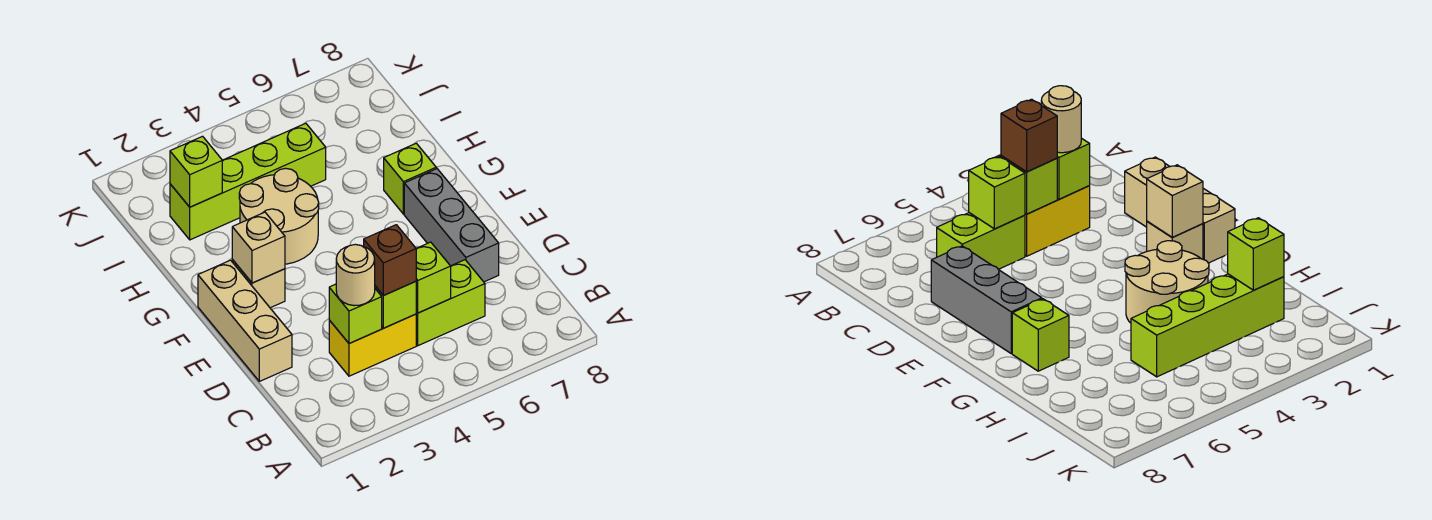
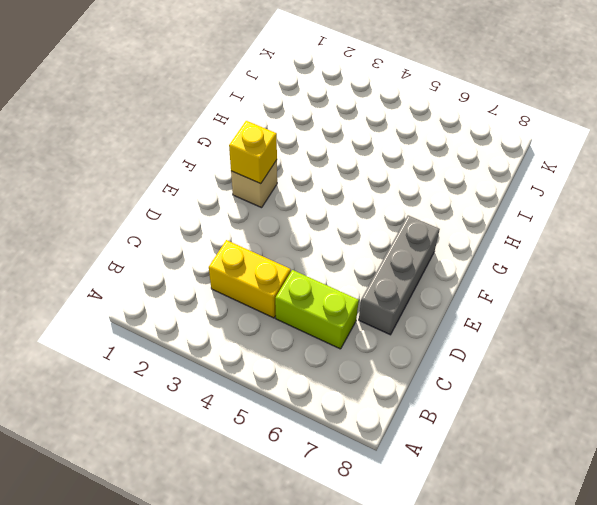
yellow 1x1 brick [229,121,277,184] -> tan 1x1 brick [232,212,285,283]
none -> tan 1x3 brick [198,260,292,381]
none -> tan 2x2 round brick [239,168,319,264]
none -> lime 1x1 brick [384,143,436,214]

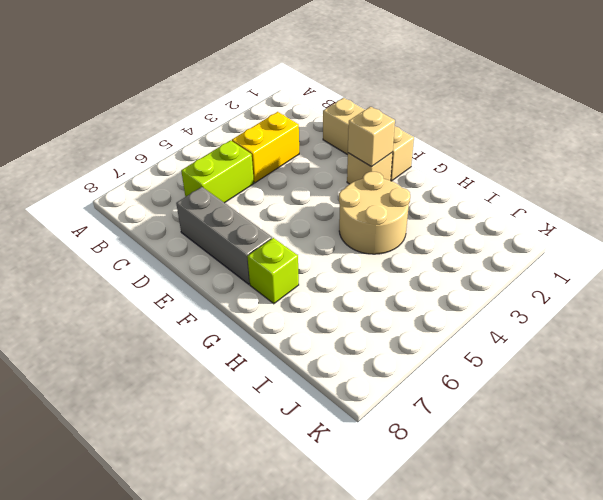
none -> lime 1x4 brick [170,123,326,240]
none -> lime 1x1 brick [329,284,382,344]
none -> lime 1x1 brick [375,281,416,328]

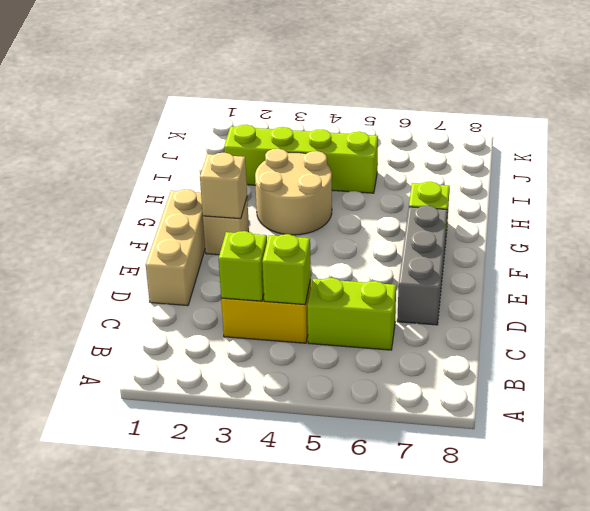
none -> lime 1x1 brick [416,242,451,313]
none -> lime 1x1 brick [170,136,222,207]
none -> tan 1x1 round brick [336,244,375,306]

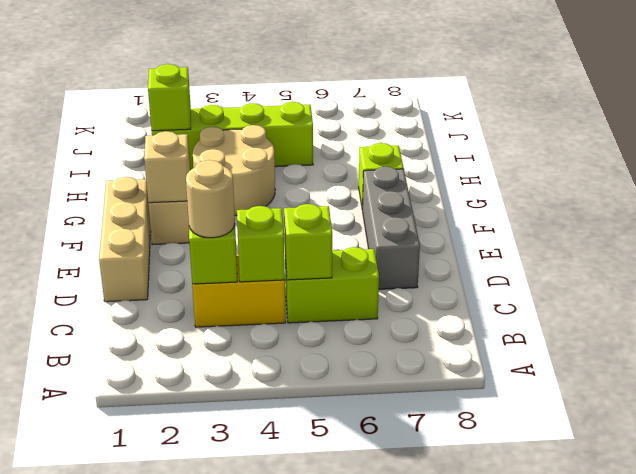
none -> brown 1x1 brick [364,225,416,296]

